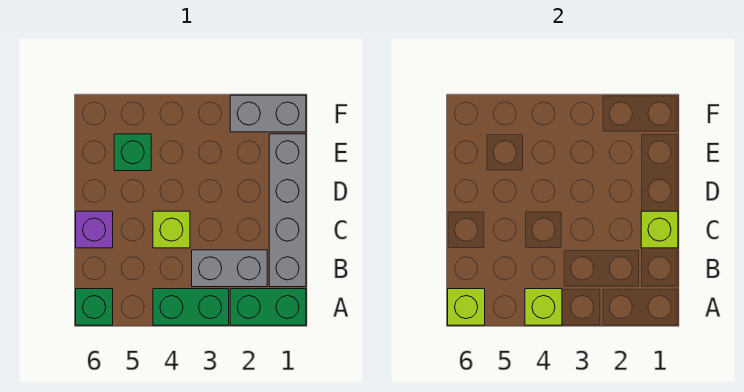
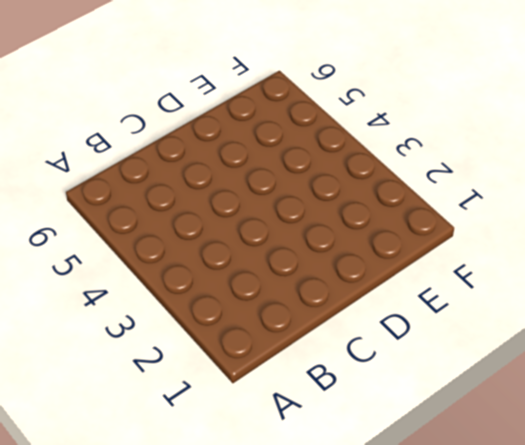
none -> green 1x2 brick [230,289,306,325]
none -> green 1x2 brick [153,289,229,325]
none -> green 1x1 brick [76,289,113,325]

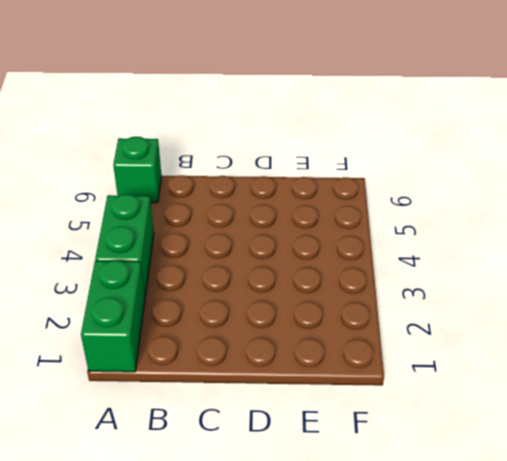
none -> grey 1x4 brick [269,134,306,287]
none -> grey 1x2 brick [192,250,267,287]
none -> lime 1x1 brick [153,211,190,248]

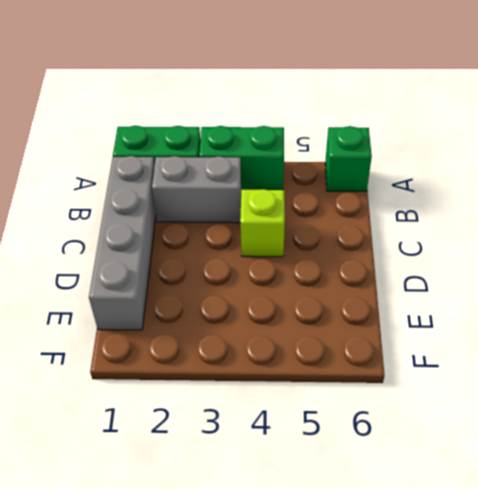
none -> purple 1x1 brick [76,211,113,248]
none -> green 1x1 brick [114,134,151,171]
none -> grey 1x2 brick [230,95,306,132]

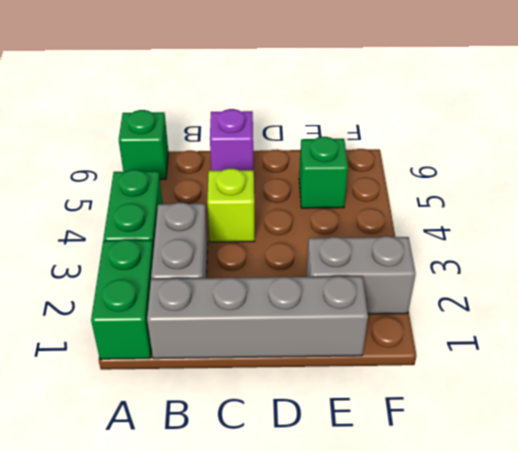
grey 1x2 brick [306,236,416,314] -> grey 1x2 brick turned to [230,95,306,132]
none -> lime 1x1 brick [525,289,562,325]
none -> lime 1x1 brick [448,289,485,325]
none -> lime 1x1 brick [641,211,678,248]

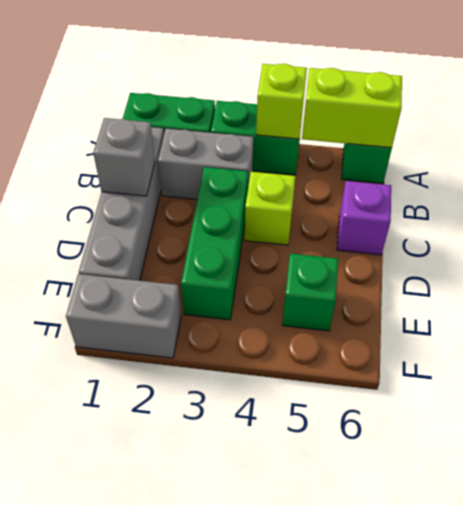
lime 1x2 brick [302,68,402,148] -> lime 1x1 brick [448,289,485,325]
grey 1x1 brick [93,118,155,196] -> lime 1x1 brick [641,211,678,248]
green 1x3 brick [181,167,248,320] -> none

